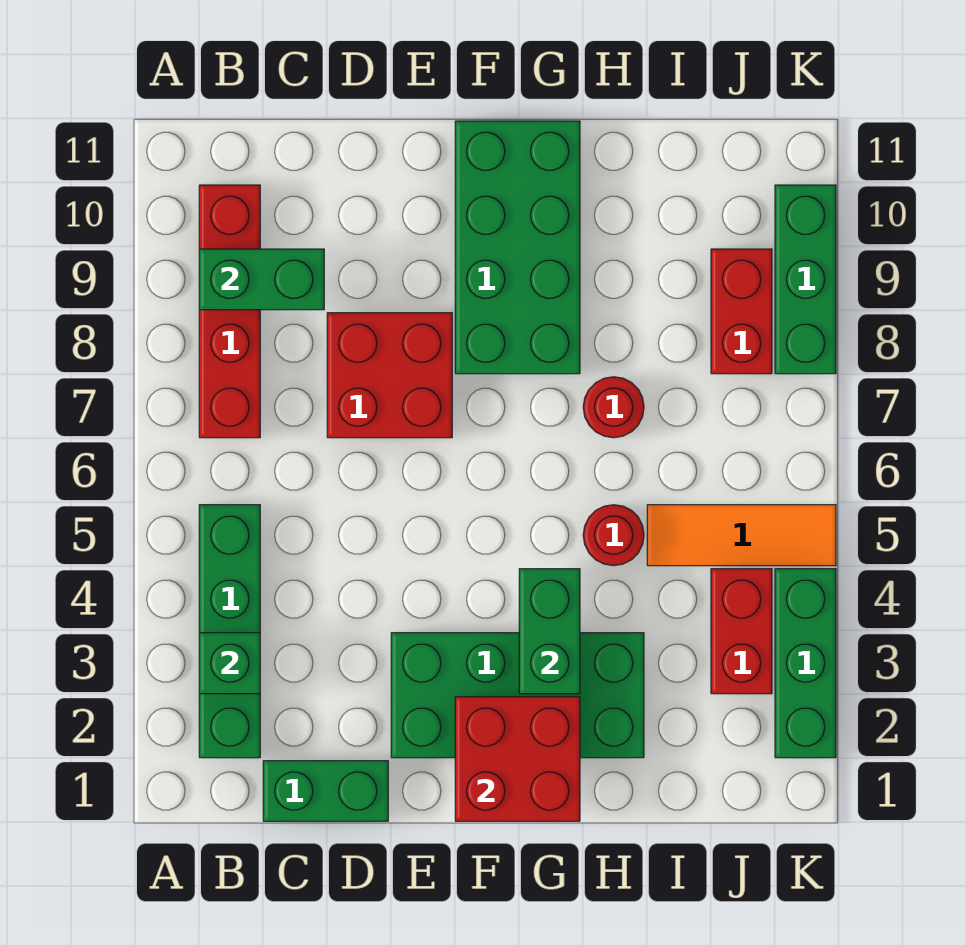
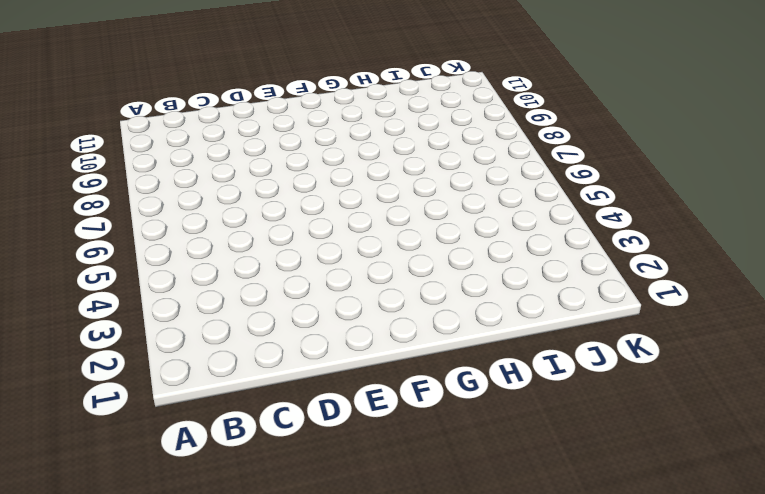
none -> green 1x4 brick [199,505,260,758]
none -> red 1x4 brick [199,185,260,438]
none -> green 1x2 brick [263,761,388,821]

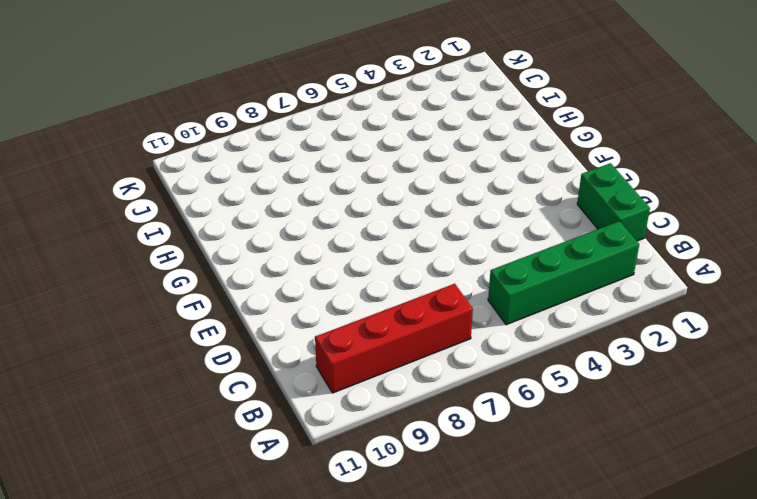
none -> red 2x2 brick [327,313,452,438]
none -> green 2x4 brick [391,633,644,758]
none -> green 2x4 brick [455,121,580,374]

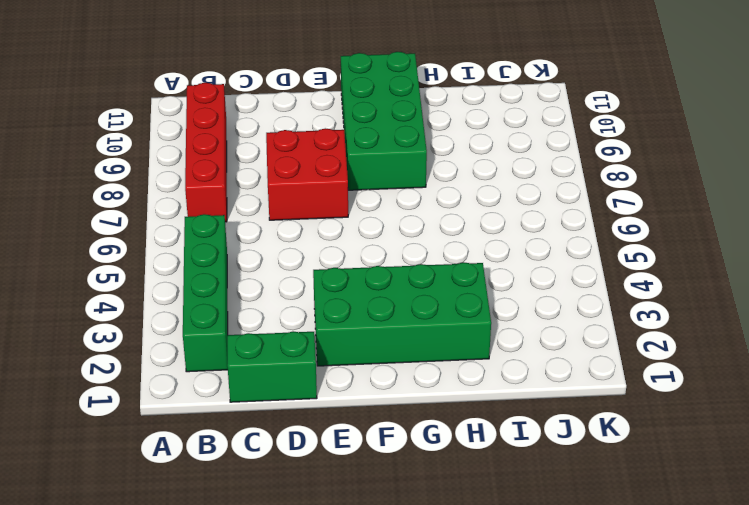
none -> red 1x1 round brick [583,505,644,566]
none -> red 1x1 round brick [583,377,644,438]
none -> orange 1x3 tile [647,505,836,566]

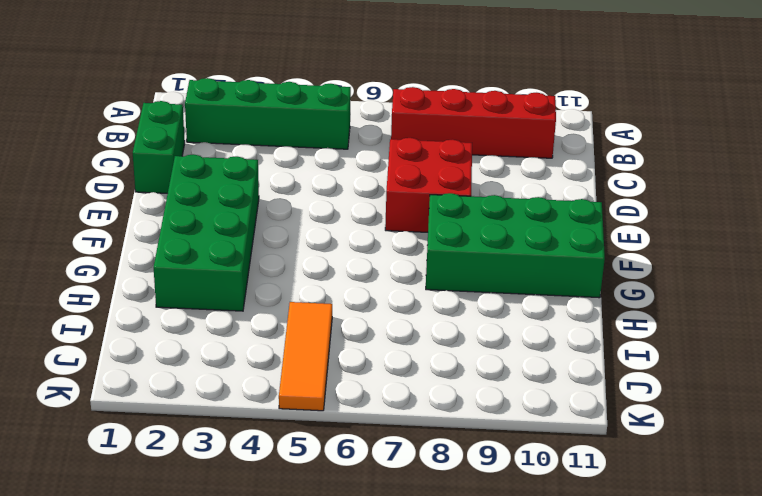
none -> red 1x1 round brick [583,505,644,566]
none -> red 1x1 round brick [583,377,644,438]
none -> red 1x2 brick [711,569,772,694]

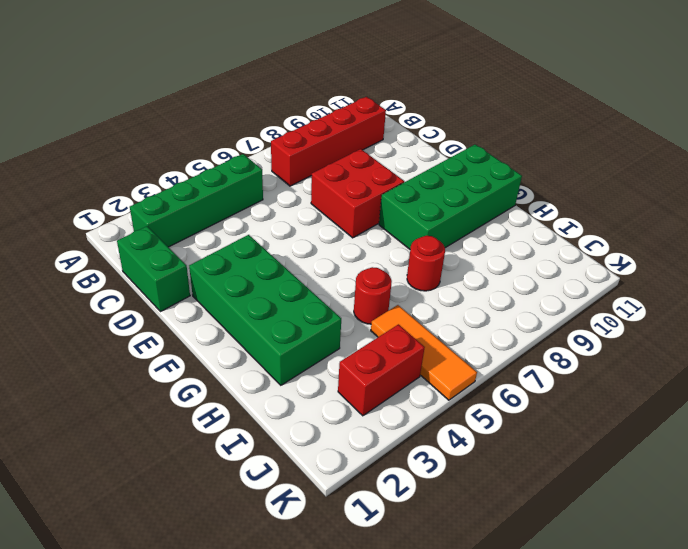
none -> red 1x2 brick [711,249,772,374]
none -> green 1x3 brick [775,569,836,758]
none -> green 1x3 brick [775,185,836,374]

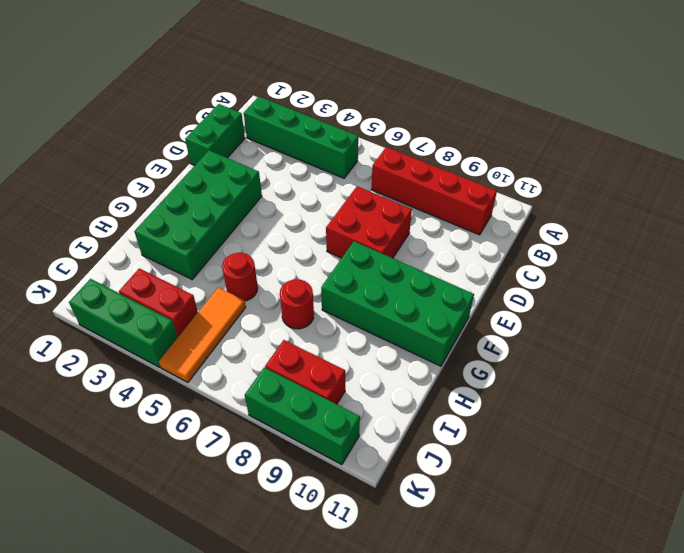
none -> green 1x1 brick [199,633,260,694]
none -> green 1x2 brick [199,249,324,310]
none -> red 2x2 brick [455,697,580,821]

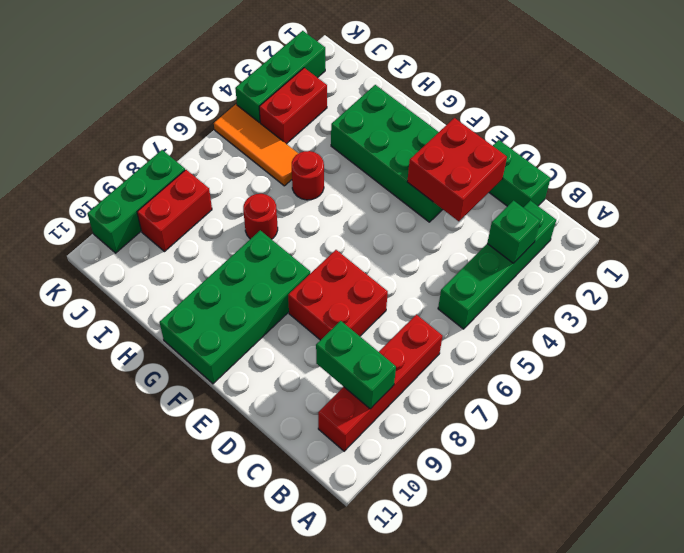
red 2x2 brick [407,118,507,221] -> red 2x2 brick moved to [455,697,580,821]
none -> green 1x2 brick [519,569,580,694]

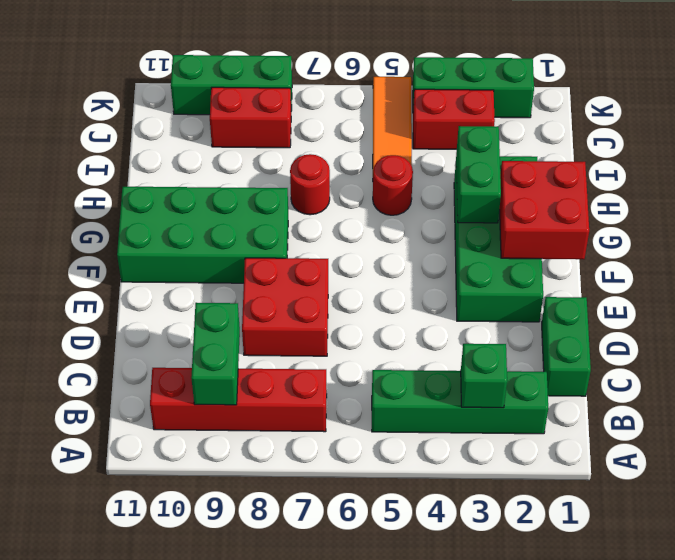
green 1x2 brick [456,126,501,223] -> green 1x2 brick turned to [519,569,580,694]

